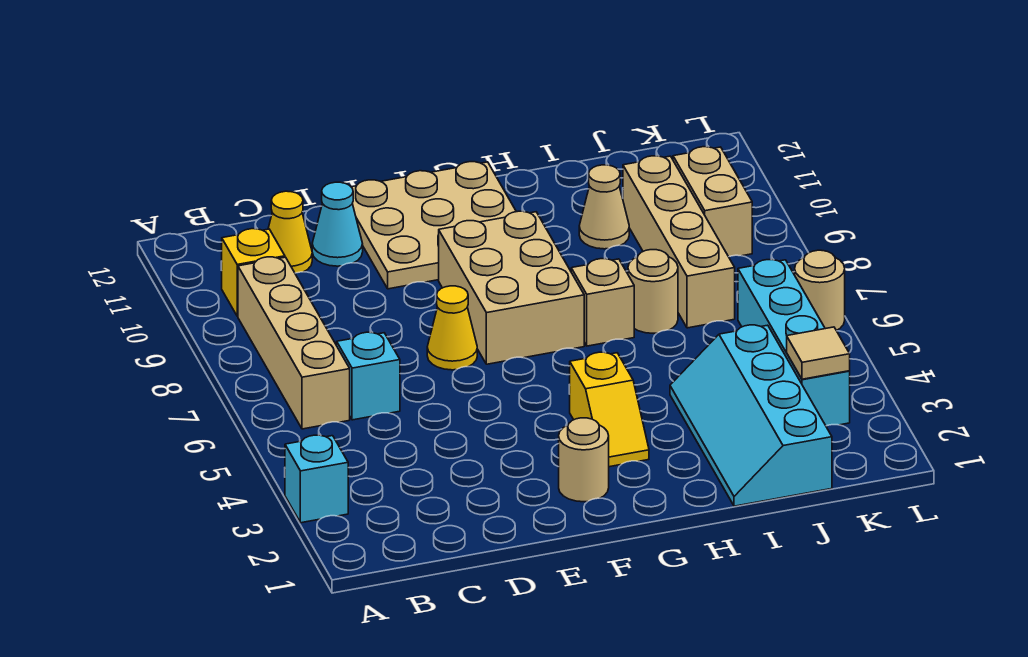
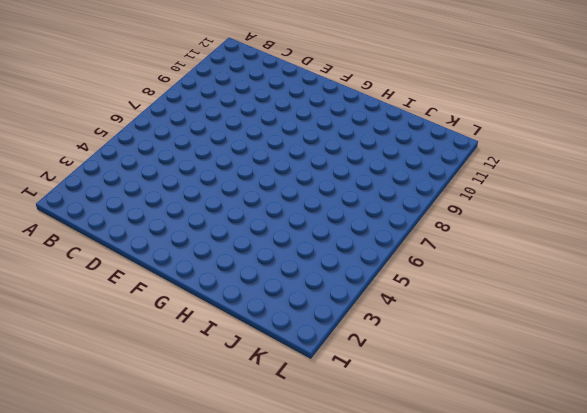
none -> cyan 1x1 brick [285,435,348,523]
none -> tan 1x4 brick [238,257,350,429]
none -> yellow 1x1 brick [222,229,285,316]

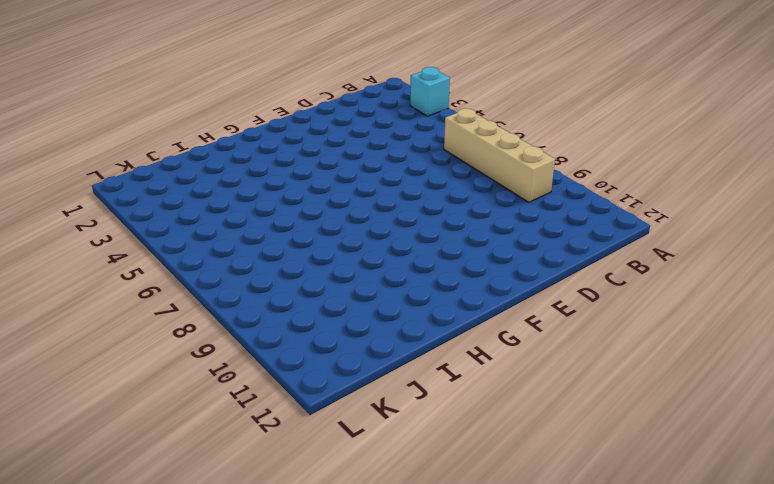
none -> yellow 1x1 brick [222,229,285,316]
none -> cyan 1x1 brick [337,332,400,420]
none -> yellow 1x1 cone [268,191,312,273]

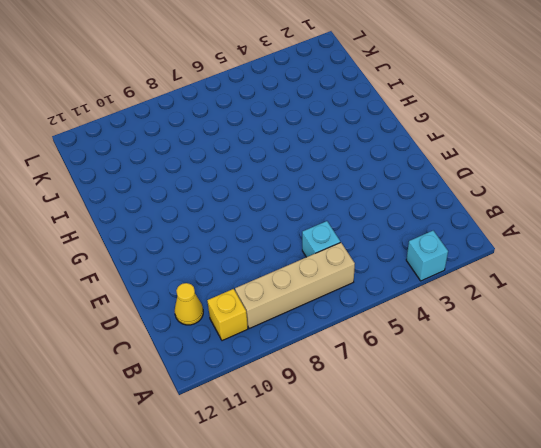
none -> cyan 1x1 cone [312,182,363,266]
none -> yellow 1x1 cone [427,286,477,370]
none -> tan 3x3 plate [352,162,516,289]

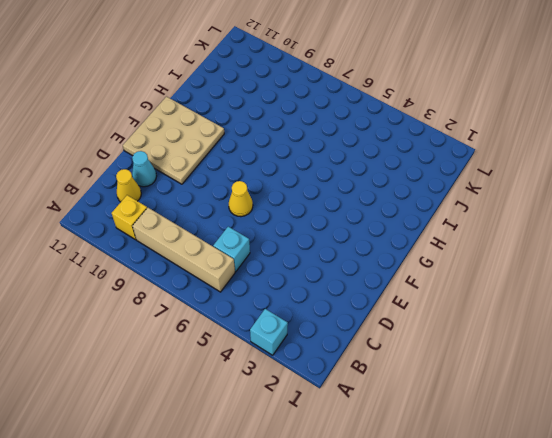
none -> tan 1x1 round brick [559,418,609,502]
none -> tan 2x3 brick [439,211,584,364]
none -> yellow 1x2 slope [569,352,649,467]

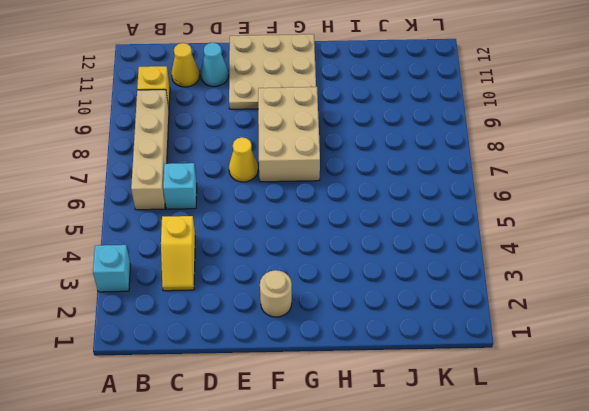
yellow 1x2 slope [161,216,195,291] -> yellow 1x2 slope moved to [569,352,649,467]
none -> tan 1x1 brick [571,259,634,346]
none -> cyan 2x4 slope [670,325,832,506]
none -> tan 1x1 round brick [628,250,678,333]

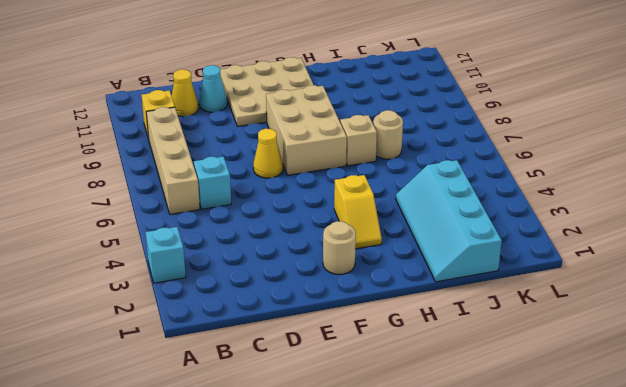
none -> tan 1x1 cone [579,165,629,249]
none -> tan 1x4 brick [623,156,735,328]
none -> cyan 1x4 brick [738,260,850,426]

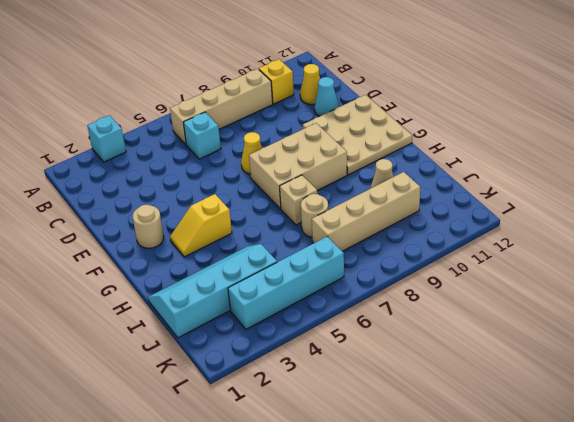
none -> tan 1x2 brick [673,147,752,257]
none -> tan 1x1 round brick [795,250,845,330]
none -> tan 1x1 tile [787,327,850,379]

